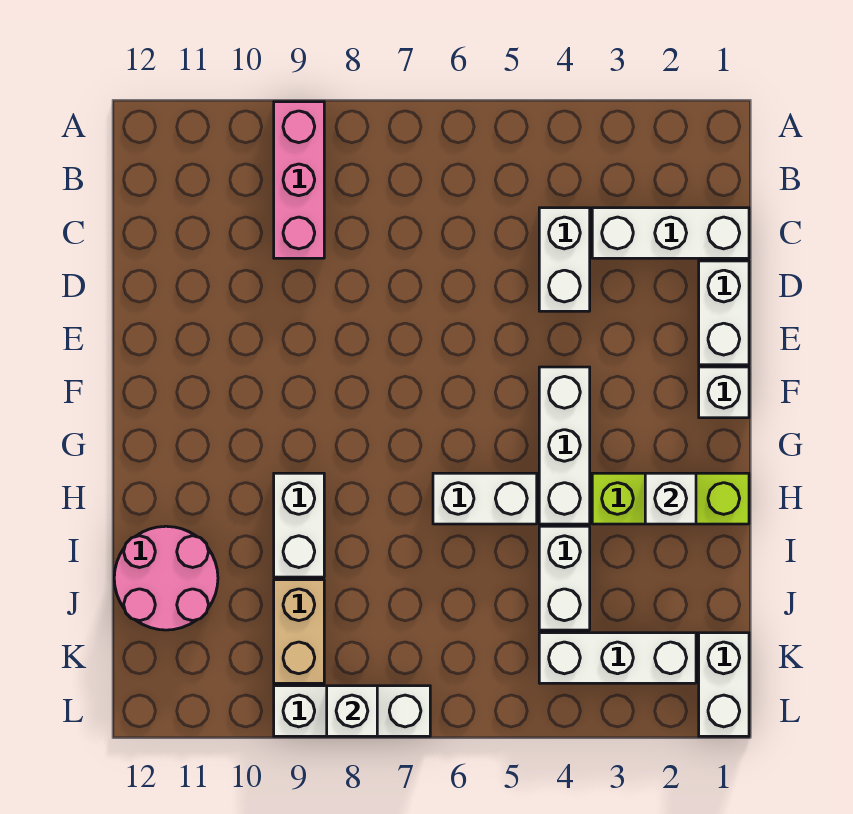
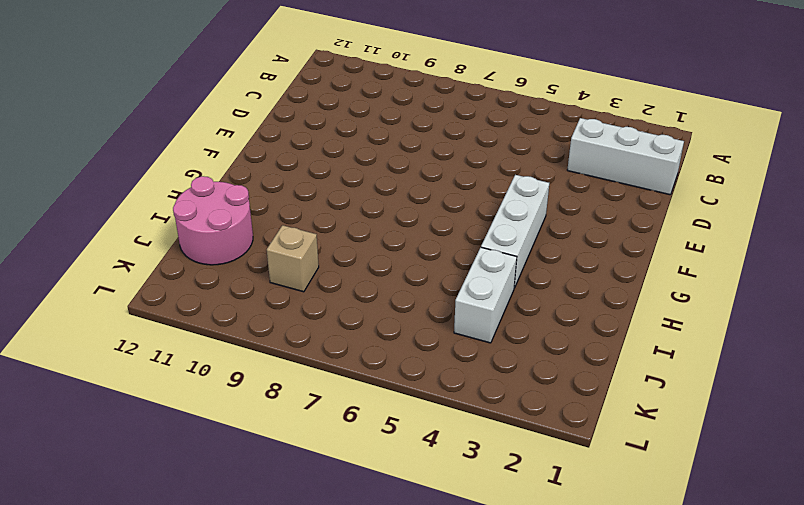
tan 1x1 brick [267,225,319,292] -> tan 1x2 brick [274,580,324,683]
none -> pink 1x3 brick [274,102,324,258]
none -> white 1x2 brick [539,208,590,311]
none -> white 1x2 brick [699,261,749,365]

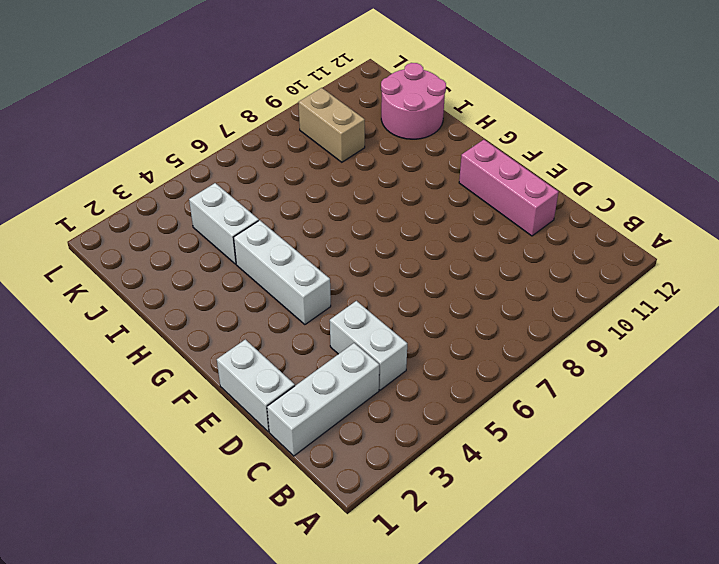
pink 1x3 brick [459,140,558,236] -> pink 1x3 brick moved to [274,102,324,258]
none -> white 1x1 brick [699,367,749,418]
none -> lime 1x3 brick [592,473,749,524]
none -> white 1x2 brick [433,473,537,524]

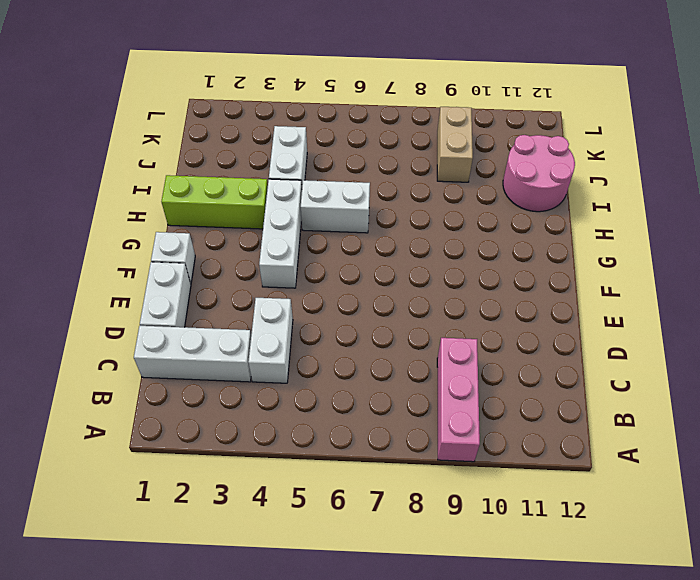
none -> white 1x2 brick [274,473,324,577]
none -> white 1x2 brick [699,633,749,736]
none -> white 1x3 brick [539,633,696,683]

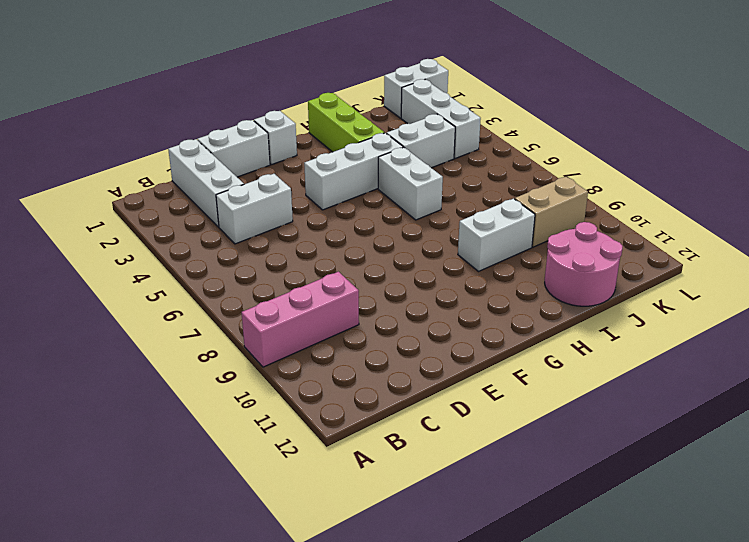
none -> white 1x3 brick [274,686,430,736]
none -> white 1x1 brick [645,473,696,524]
none -> white 1x1 brick [327,686,377,736]

